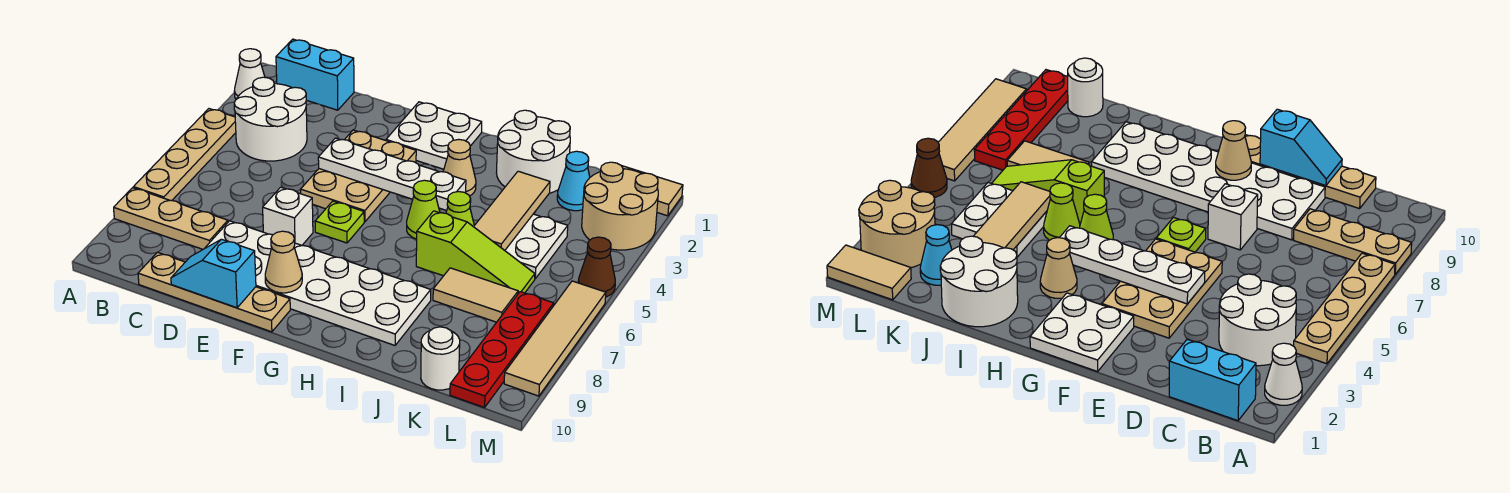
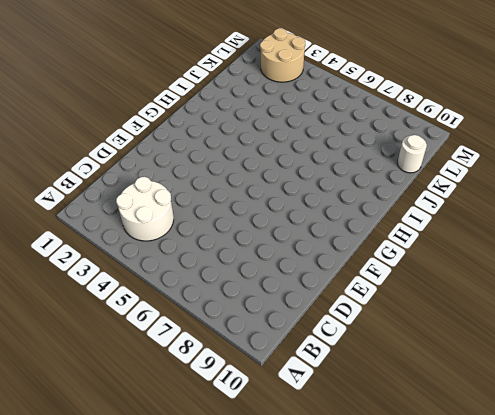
none -> white 1x1 cone [234,49,265,99]
none -> tan 1x4 plate [133,109,236,201]
none -> tan 1x3 plate [114,188,228,249]

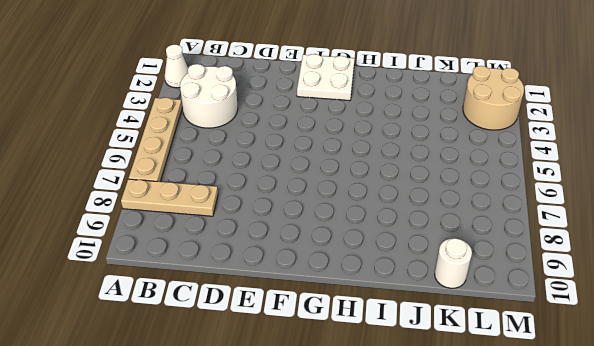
none -> cyan 1x2 brick [276,39,354,110]
none -> tan 1x4 plate [138,252,290,332]
none -> white 2x6 plate [204,221,431,345]

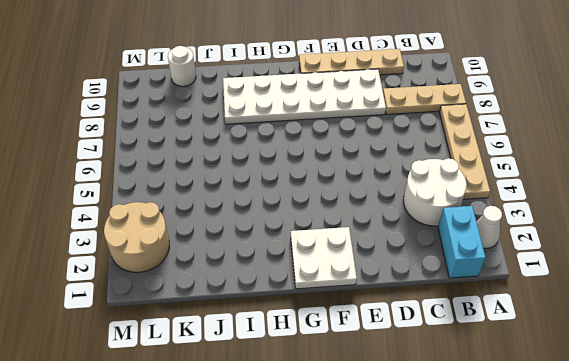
cyan 1x2 brick [438,206,486,278] -> cyan 1x2 brick turned to [276,39,354,110]
none -> tan 2x3 plate [301,130,416,222]
none -> white 1x1 brick [263,187,313,245]
none -> lime 1x1 plate [315,201,364,243]

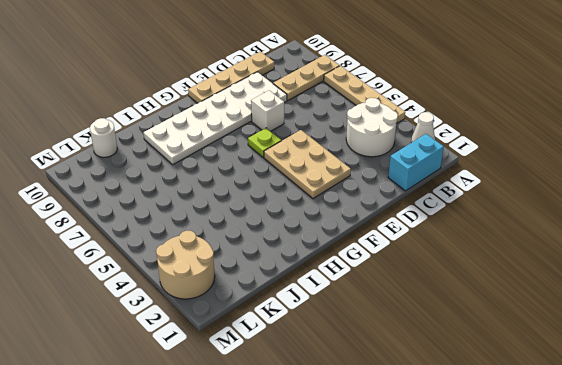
none -> white 2x2 plate [386,102,482,169]
none -> tan 1x1 cone [443,139,476,196]
none -> lime 1x1 cone [407,180,440,239]

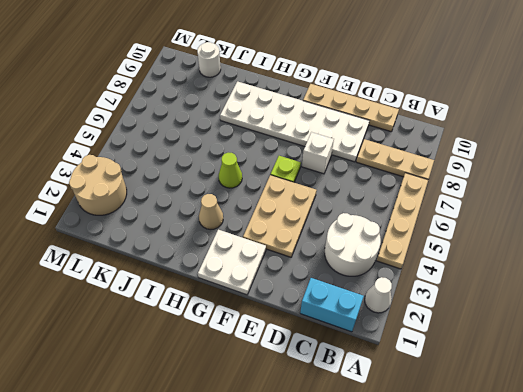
none -> white 2x2 round brick [496,110,570,193]
none -> lime 1x1 cone [446,192,474,227]
none -> lime 1x3 slope [416,211,535,293]

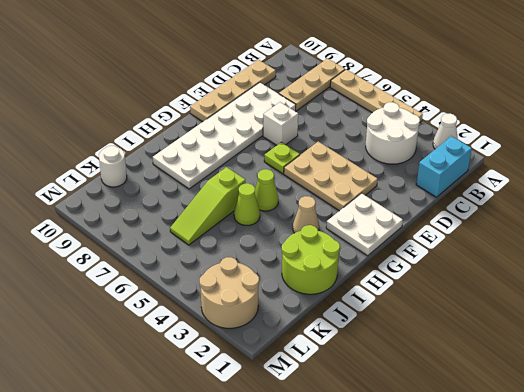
lime 2x2 round brick [282,225,340,294] -> white 2x2 round brick [496,110,570,193]
none -> white 2x2 plate [505,214,568,279]
none -> tan 1x2 tile [433,268,518,322]
none -> cyan 1x1 cone [557,151,590,211]

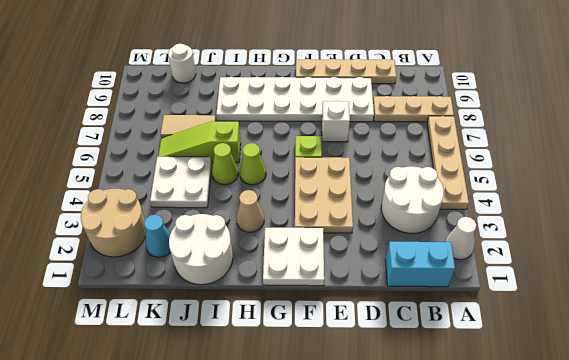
none -> tan 1x2 tile [622,166,683,216]
none -> red 1x4 plate [450,292,554,408]
none -> brown 1x1 cone [578,237,615,297]

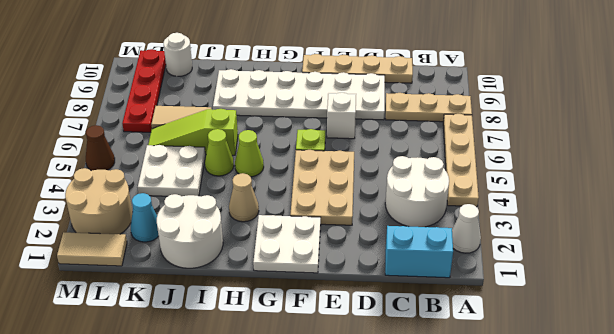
none -> tan 1x4 tile [504,281,606,396]
none -> cyan 1x2 slope [171,239,256,308]
none -> white 1x4 plate [318,138,466,211]

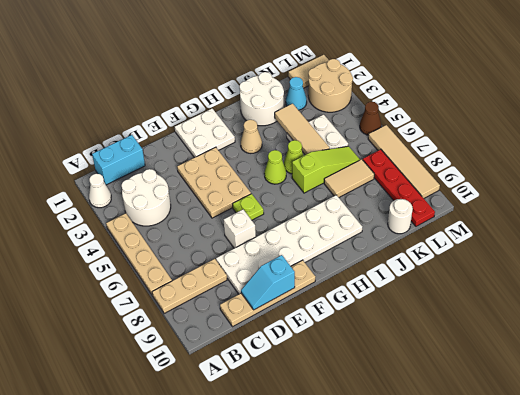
none -> white 1x4 plate [318,138,466,211]
none -> tan 1x1 cone [265,231,302,293]

